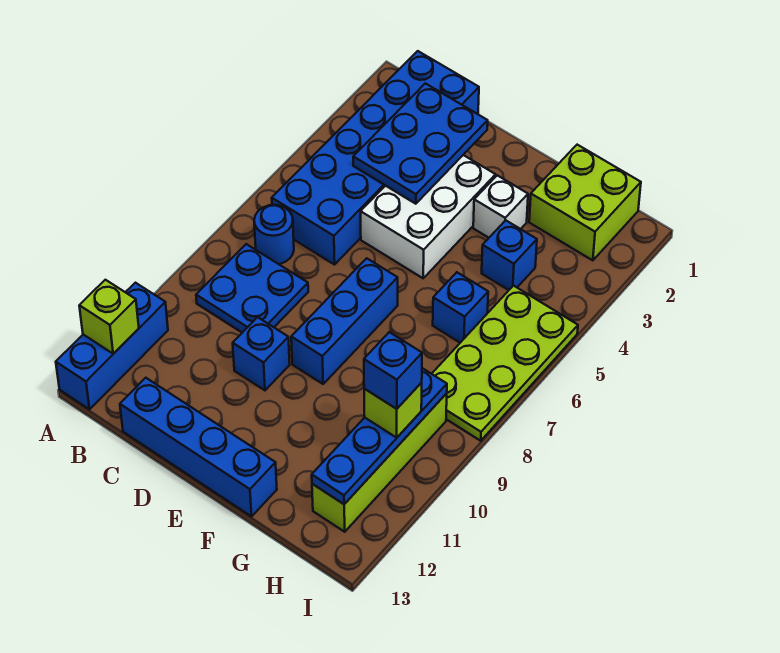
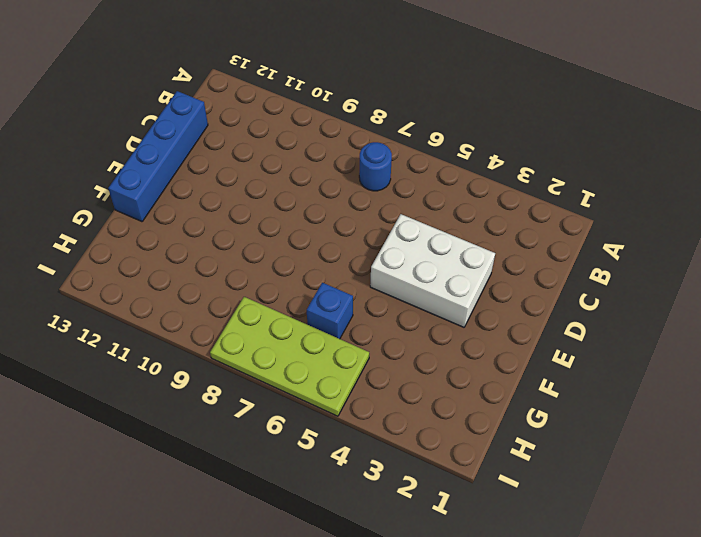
none -> blue 1x3 brick [56,283,168,409]
none -> blue 2x6 brick [272,51,479,265]
none -> blue 2x2 plate [196,244,308,333]

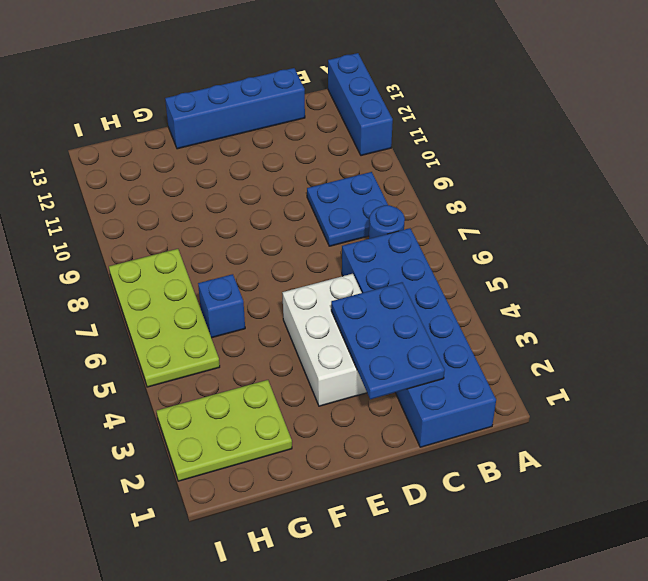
lime 2x3 plate [157,380,292,481] -> lime 2x2 brick [529,145,641,260]
none -> blue 1x1 brick [233,317,290,390]
none -> blue 1x3 brick [291,258,398,384]
none -> white 1x1 brick [473,175,528,238]

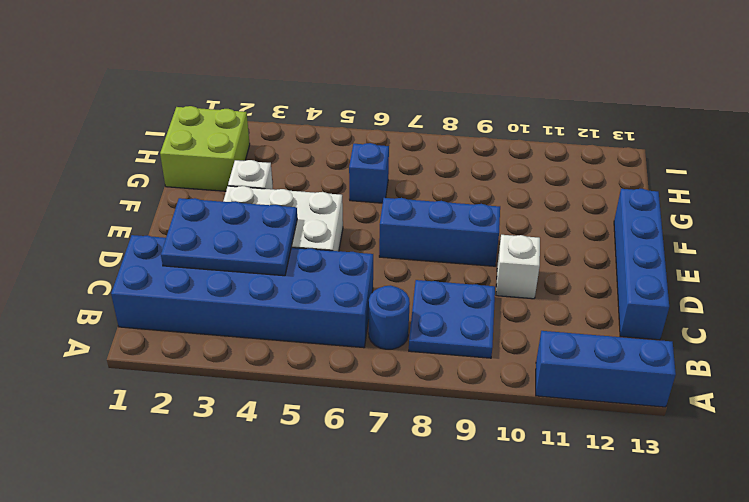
white 1x1 brick [496,235,540,299] -> blue 1x1 brick [233,317,290,390]
none -> blue 1x1 brick [482,220,537,290]
none -> lime 2x4 plate [432,286,578,441]
none -> lime 1x4 brick [312,394,447,532]

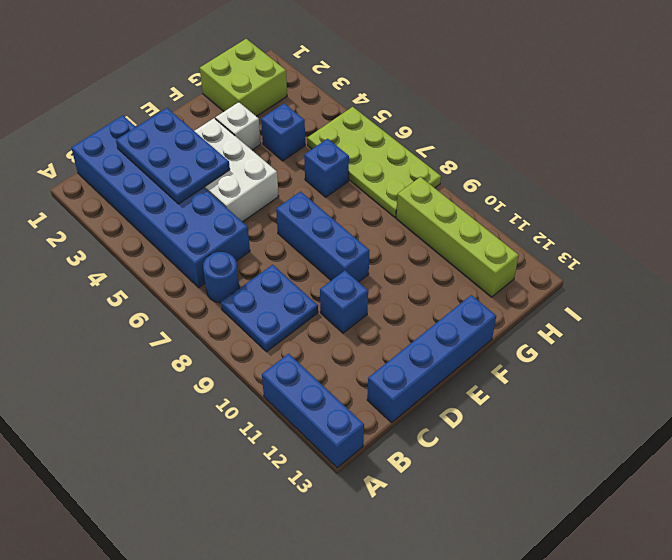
none -> lime 1x1 brick [79,280,139,354]
none -> blue 1x4 plate [312,368,447,504]
none -> lime 1x1 brick [364,383,422,438]

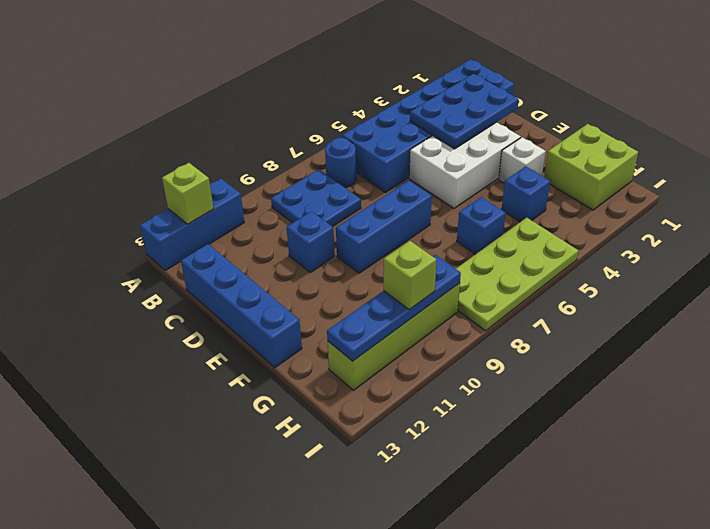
none -> blue 1x1 brick [364,332,422,409]

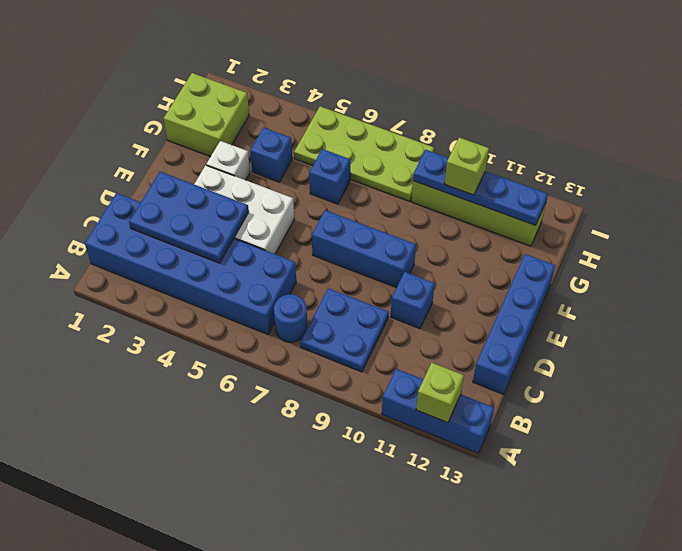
none -> blue 1x1 brick [364,332,422,409]

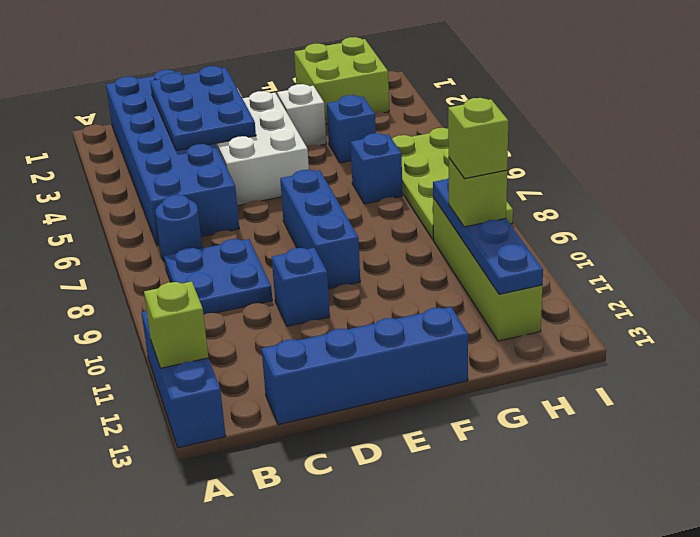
lime 1x1 brick [448,98,508,179] -> blue 1x1 brick [364,332,422,409]

